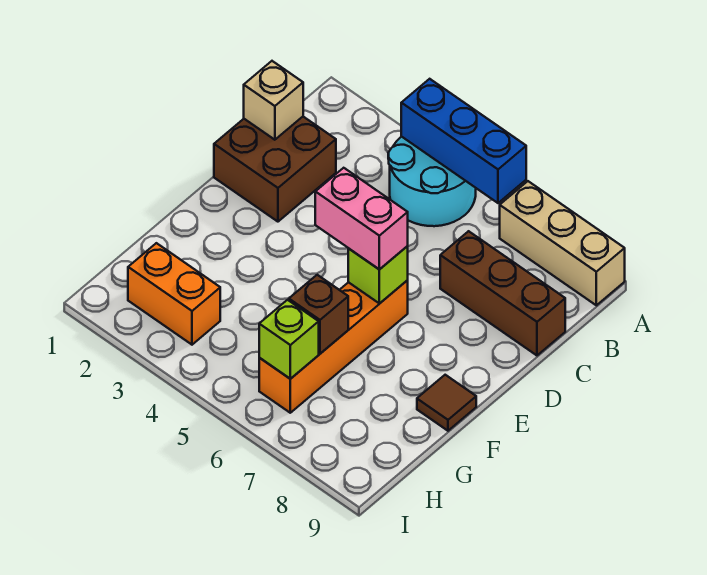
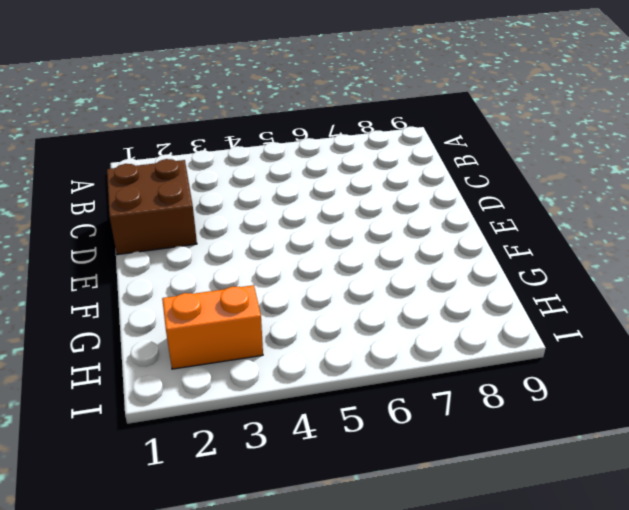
none -> cyan 2x2 round brick [388,137,476,226]
none -> tan 1x3 brick [500,181,625,305]
none -> brown 1x3 brick [440,231,565,355]

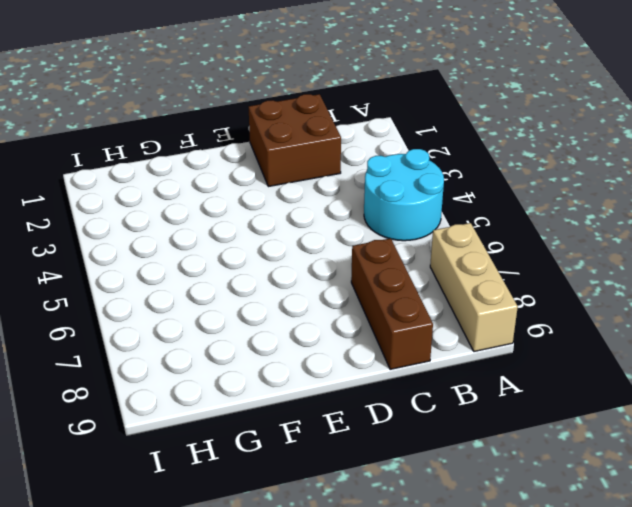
none -> orange 1x4 brick [259,280,408,413]
none -> brown 1x1 tile [417,375,476,431]
none -> orange 1x2 brick [128,243,220,345]

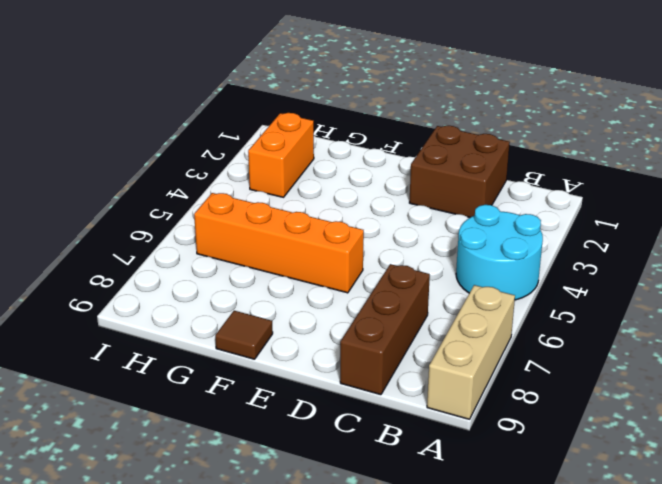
none -> blue 1x3 brick [401,79,526,203]
none -> tan 1x1 brick [244,61,303,140]
none -> lime 1x1 brick [348,246,408,304]

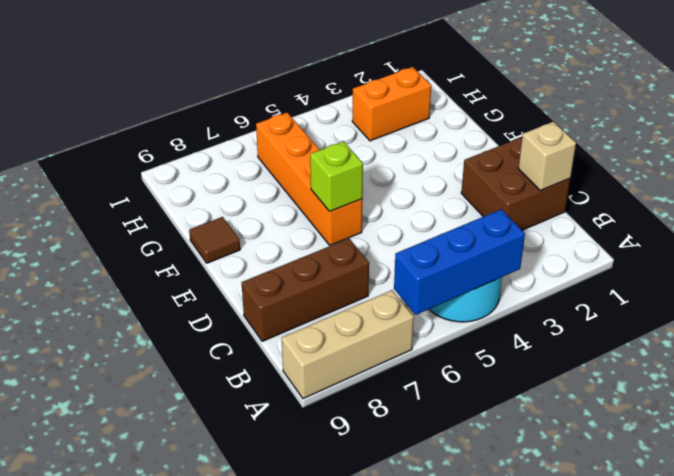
none -> brown 1x1 brick [289,275,348,354]
none -> lime 1x1 brick [259,300,319,379]
none -> pink 1x2 brick [315,168,408,270]

